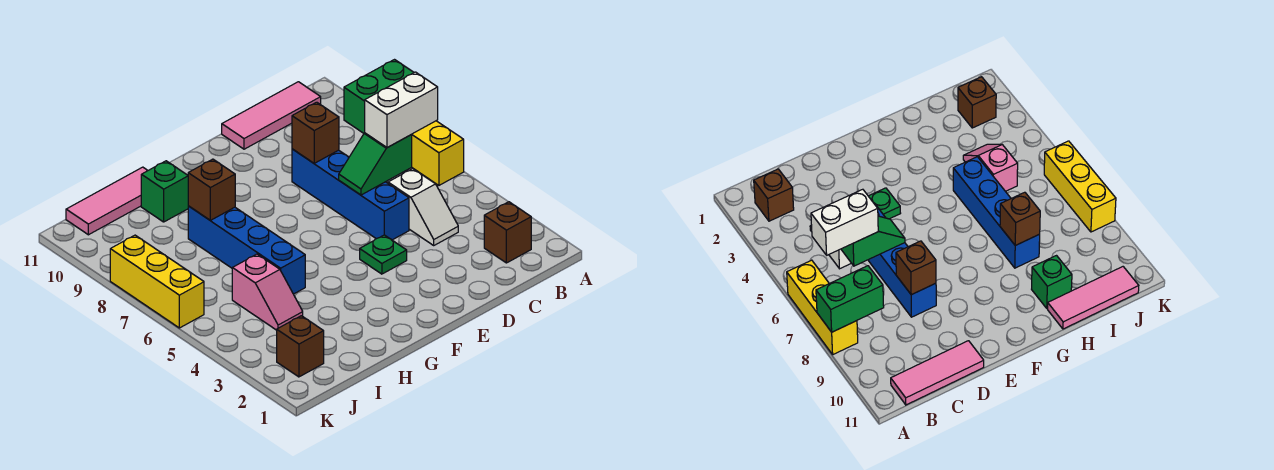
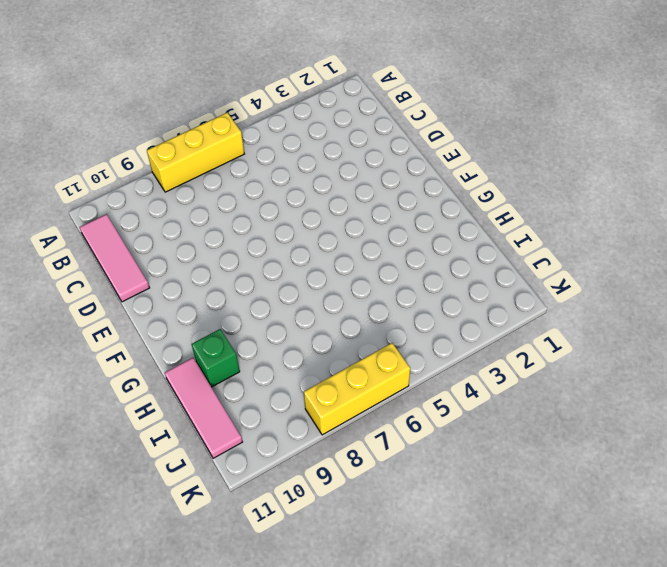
none -> brown 1x1 brick [484,202,531,263]
none -> white 1x2 slope [388,169,458,245]
none -> blue 1x4 brick [292,149,409,240]

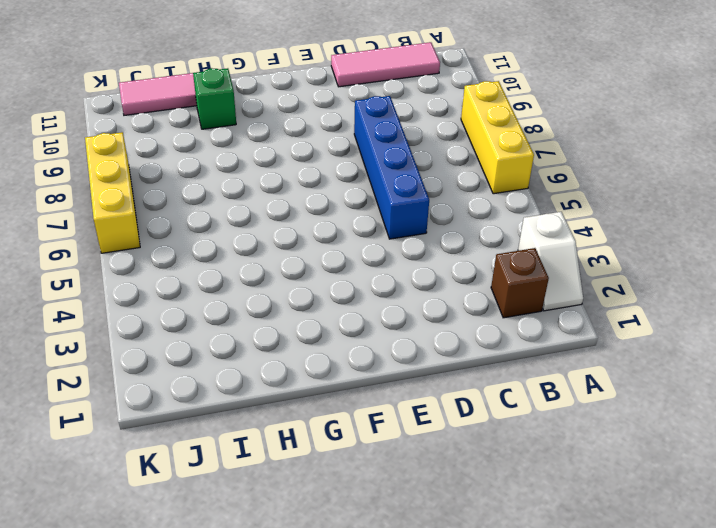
white 1x2 slope [518,212,583,311] -> white 1x2 slope moved to [388,169,458,245]
none -> green 1x1 plate [360,235,407,274]
none -> blue 1x4 brick [188,206,305,294]
none -> pink 1x2 slope [232,254,303,330]

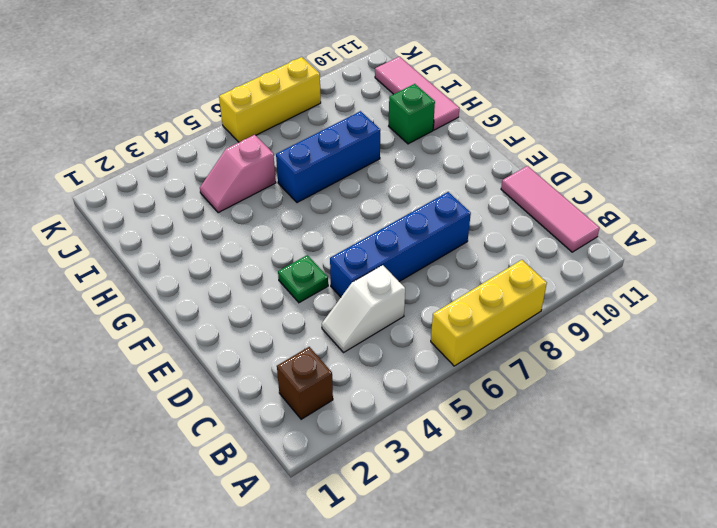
blue 1x3 brick [276,111,380,203] -> blue 1x4 brick [188,206,305,294]
none -> brown 1x1 brick [277,316,324,377]
none -> green 1x2 brick [344,60,414,133]
none -> green 1x2 slope [339,133,412,195]

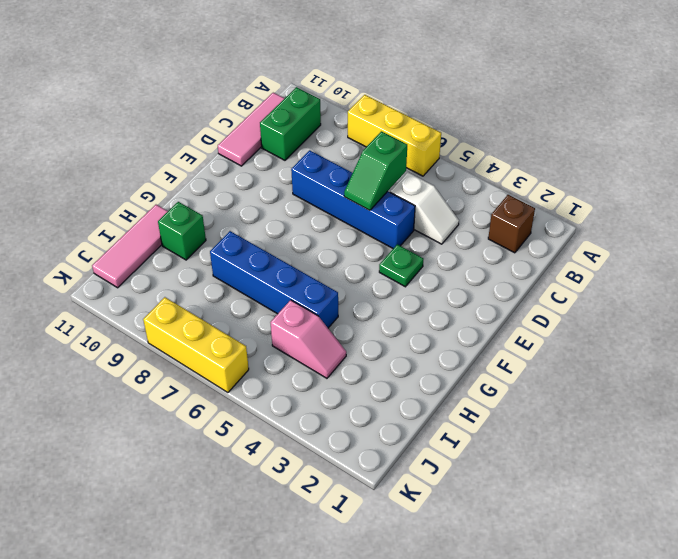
green 1x2 brick [260,87,321,160] -> green 1x2 brick moved to [344,60,414,133]
none -> brown 1x1 brick [277,316,324,377]
none -> brown 1x1 brick [292,102,339,163]
none -> brown 1x1 brick [188,159,235,220]

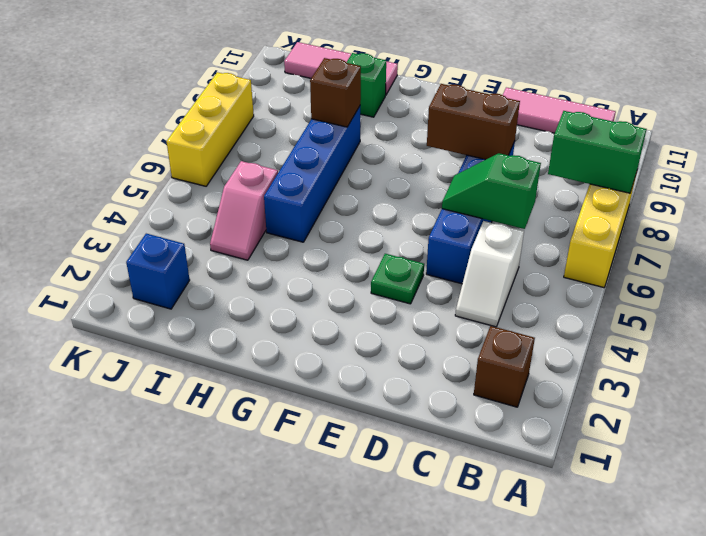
brown 1x2 brick [427,84,520,160] -> brown 1x1 brick [292,102,339,163]
blue 1x1 brick [126,234,190,309] -> brown 1x1 brick [277,316,324,377]
none -> white 1x2 brick [365,72,438,148]

